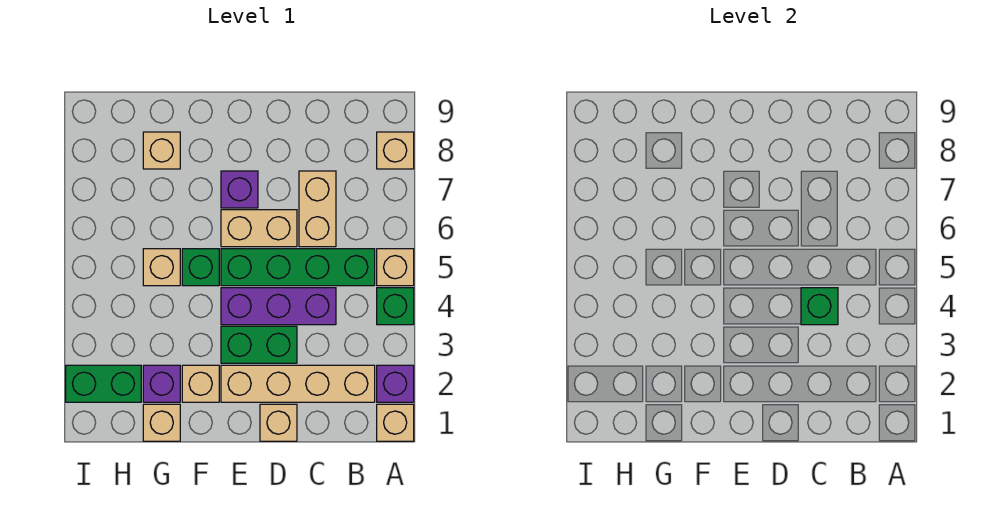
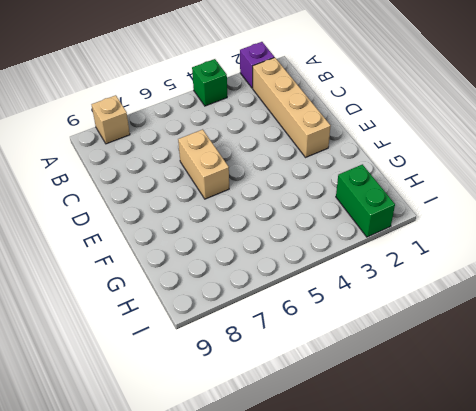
none -> tan 1x1 brick [377,404,414,441]
none -> tan 1x1 brick [377,249,414,286]
none -> green 1x4 brick [221,249,375,286]

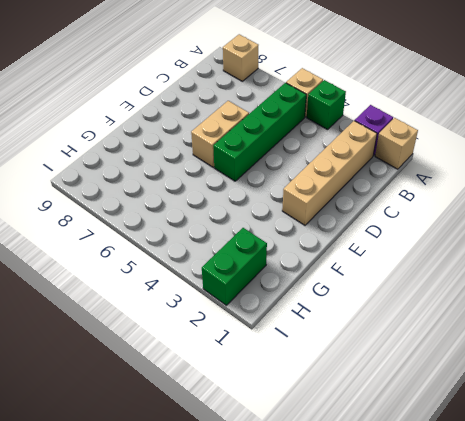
none -> purple 1x3 brick [221,288,336,325]
none -> tan 1x2 brick [299,171,336,247]
none -> tan 1x1 brick [260,404,297,441]

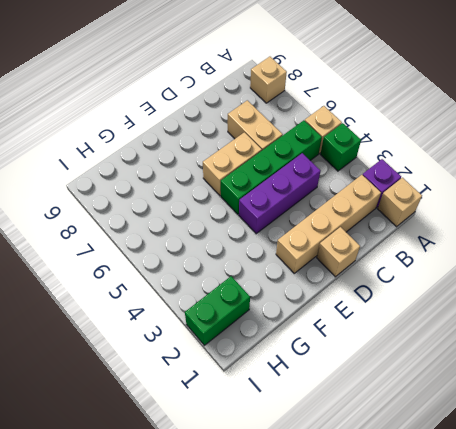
none -> green 1x2 brick [221,326,297,363]
none -> purple 1x1 brick [221,171,258,208]
none -> tan 1x1 brick [182,365,219,402]

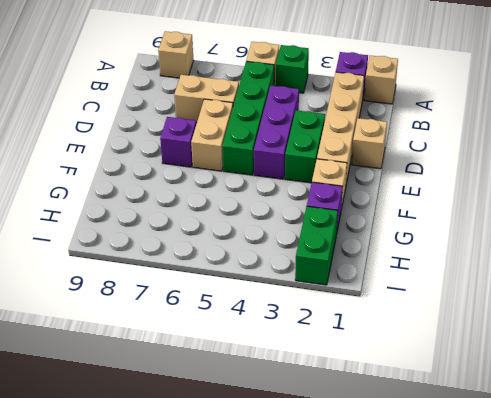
none -> green 1x1 brick [182,249,219,286]
none -> tan 1x1 brick [143,404,180,441]
none -> tan 1x1 brick [143,249,180,286]

